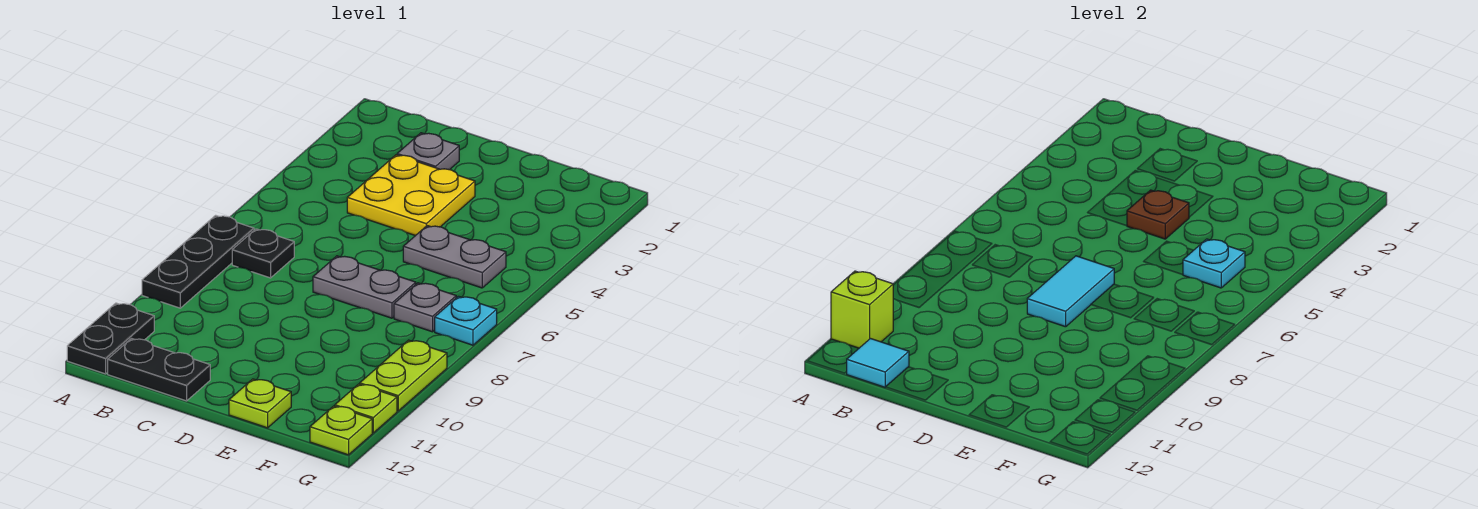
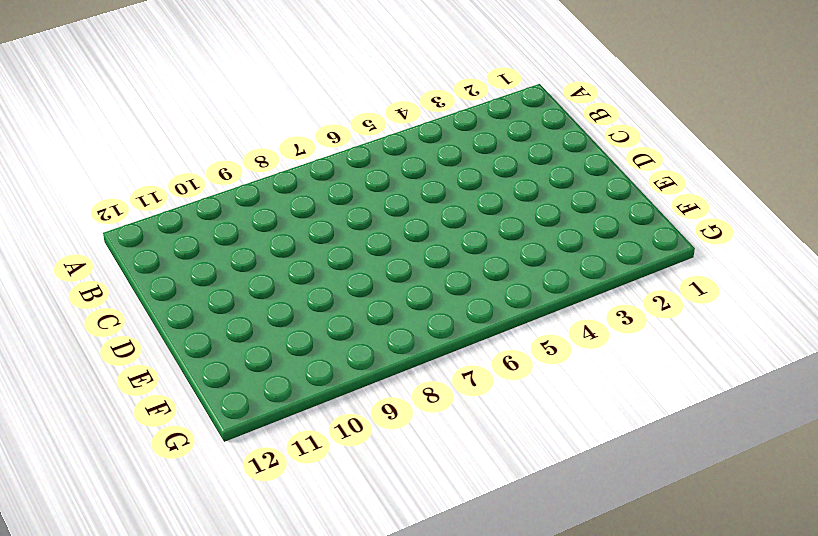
none -> black 1x3 plate [142,215,254,308]
none -> black 1x2 plate [67,303,154,374]
none -> black 1x1 plate [232,229,294,278]

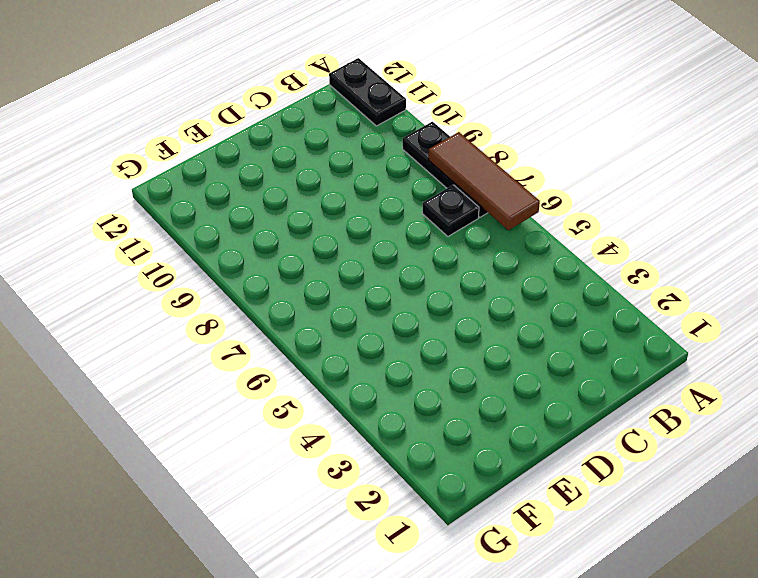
brown 1x3 tile [428,132,540,230] -> none
none -> black 1x2 plate [108,339,210,401]
none -> grey 1x1 plate [397,133,459,170]
none -> yellow 2x2 plate [347,155,475,236]

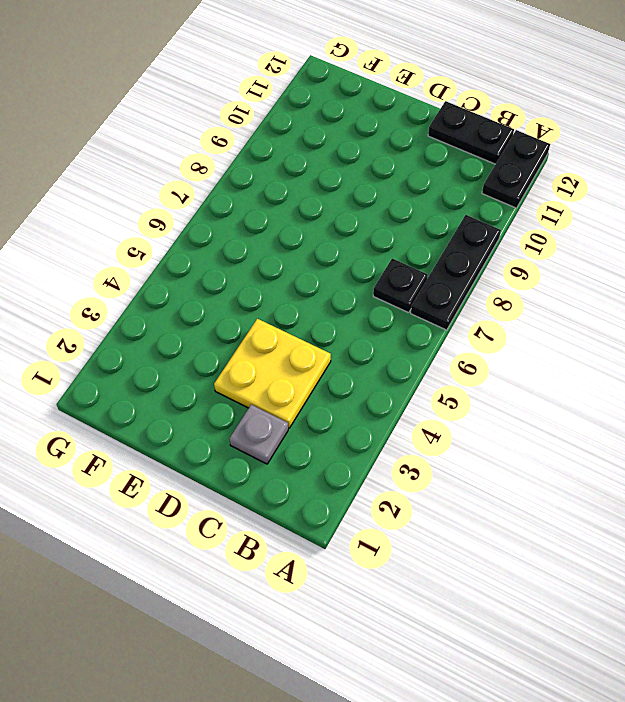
none -> grey 1x2 plate [313,256,416,318]
none -> grey 1x2 plate [403,226,506,288]
none -> lime 1x1 plate [229,379,291,428]

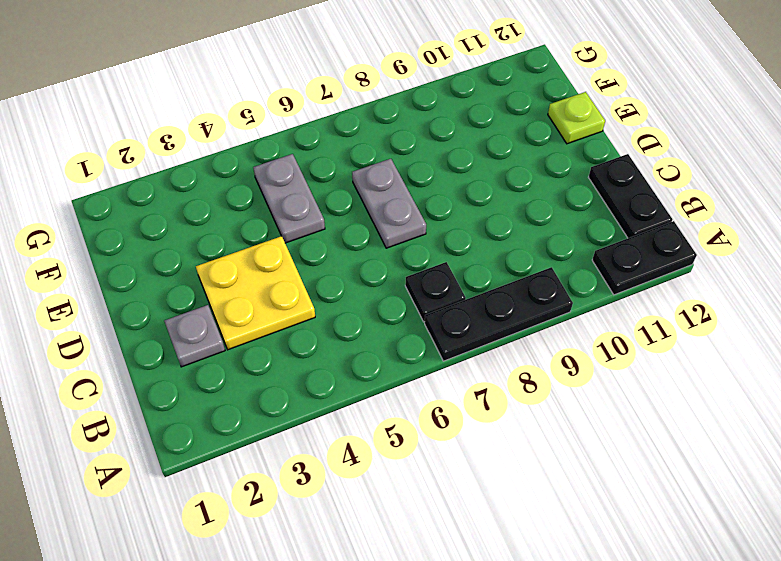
none -> grey 1x1 plate [394,283,456,332]
none -> cyan 1x1 plate [435,296,497,345]
none -> lime 1x2 plate [360,340,447,411]

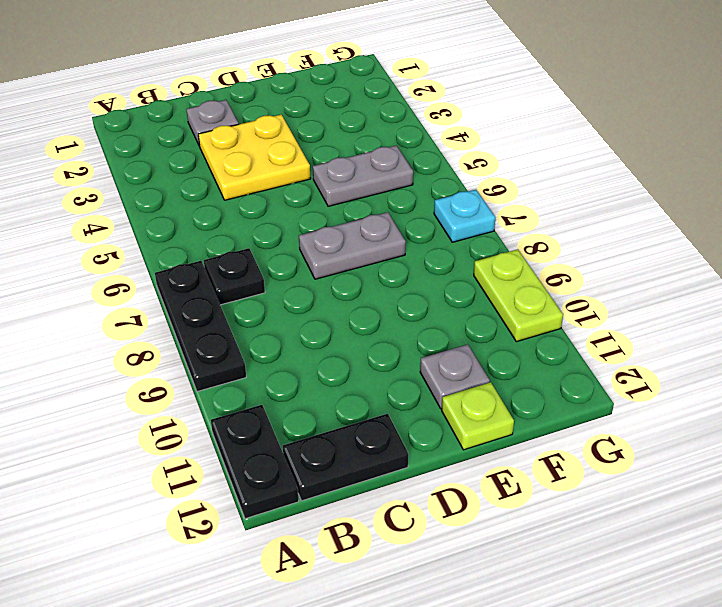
grey 1x1 plate [420,344,490,409] -> grey 1x1 plate moved to [394,283,456,332]
none -> lime 1x1 plate [335,384,397,433]
none -> lime 1x1 plate [310,406,372,455]
none -> lime 1x1 brick [831,271,893,348]

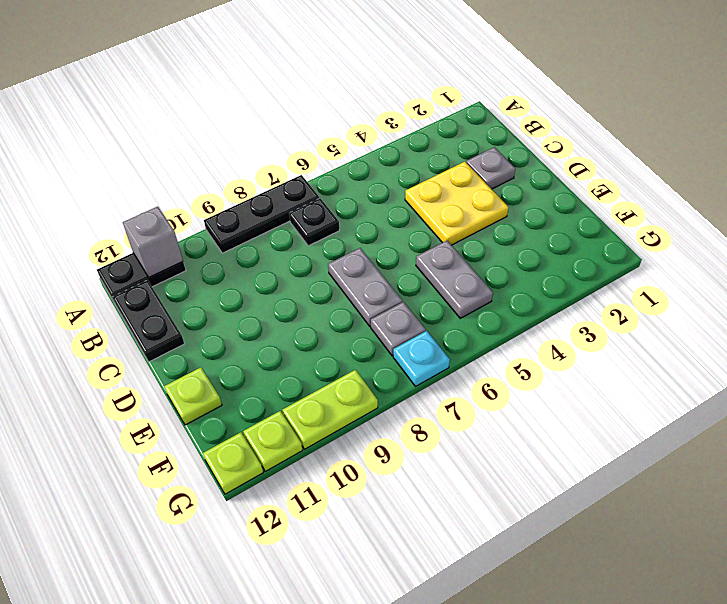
grey 1x1 brick [123,206,183,277] -> lime 1x1 brick [831,271,893,348]
none -> cyan 1x1 tile [846,339,909,387]
none -> brown 1x1 plate [1127,190,1189,239]
none -> cyan 1x2 tile [1027,256,1114,327]

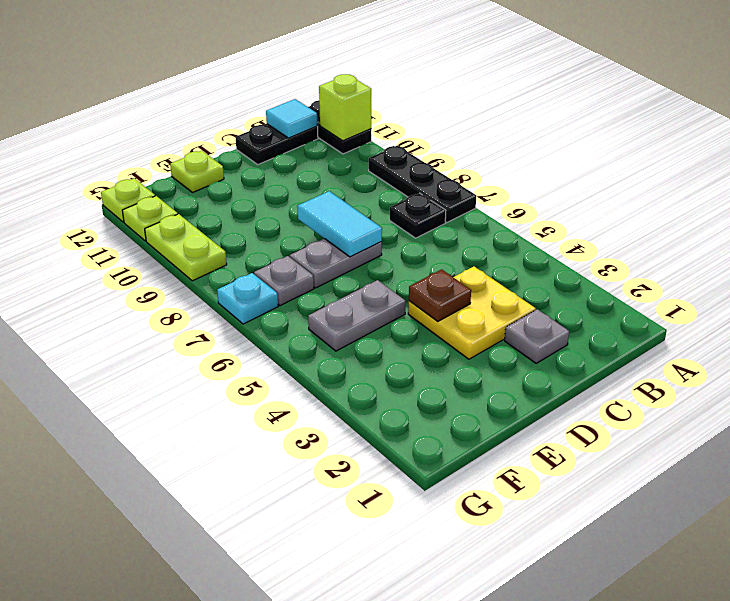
none -> cyan 1x1 plate [1183,239,1245,288]

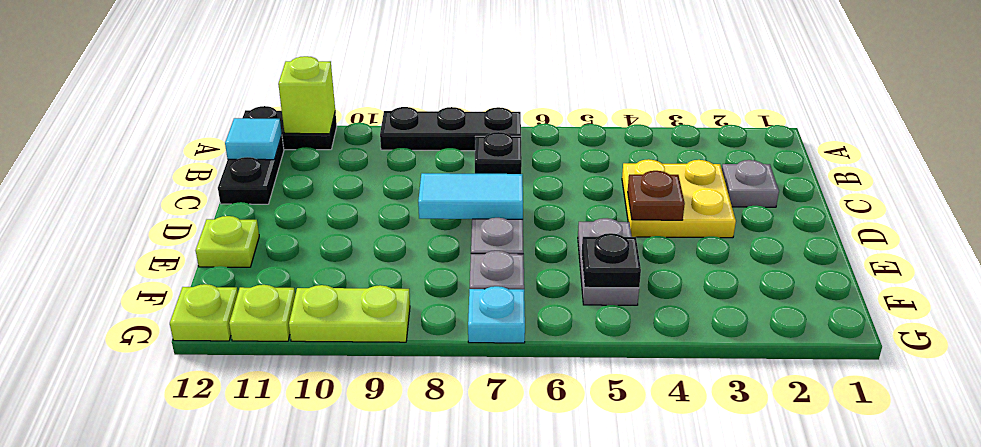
black 1x1 plate [582,233,641,288] -> cyan 1x1 plate [1183,239,1245,288]

